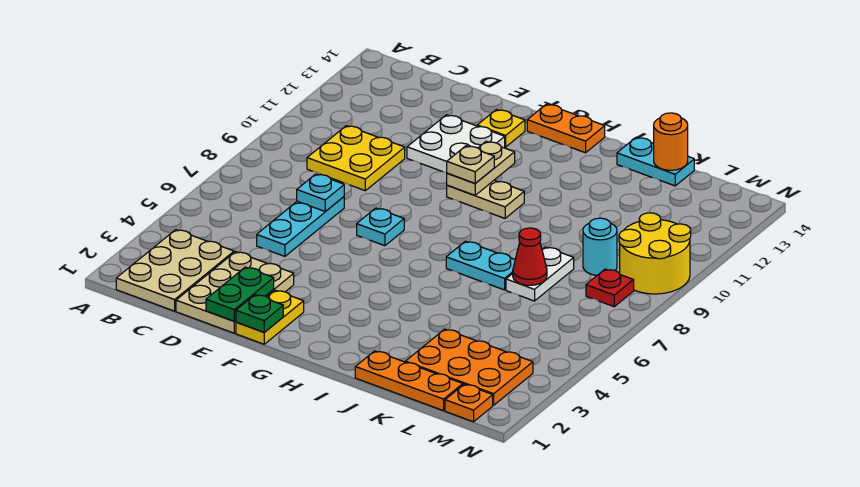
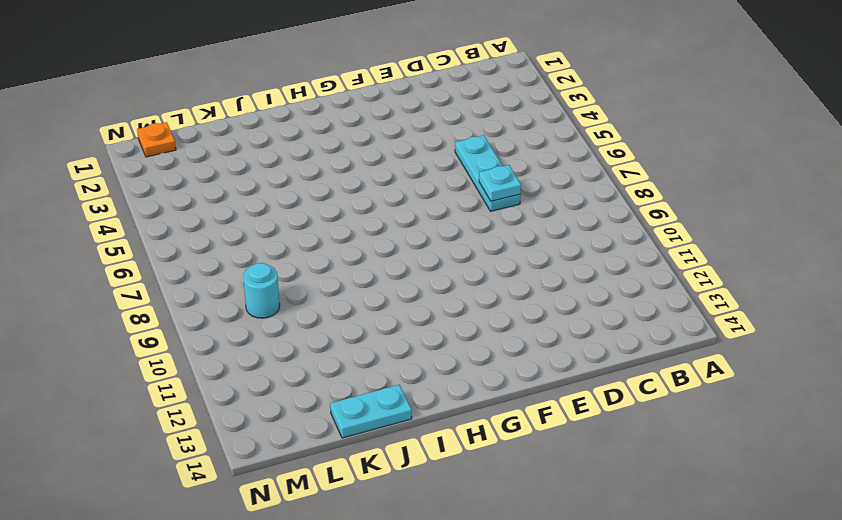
none -> tan 2x3 plate [116,230,234,311]
none -> yellow 2x2 plate [307,126,405,191]
none -> tan 2x3 plate [176,252,294,333]

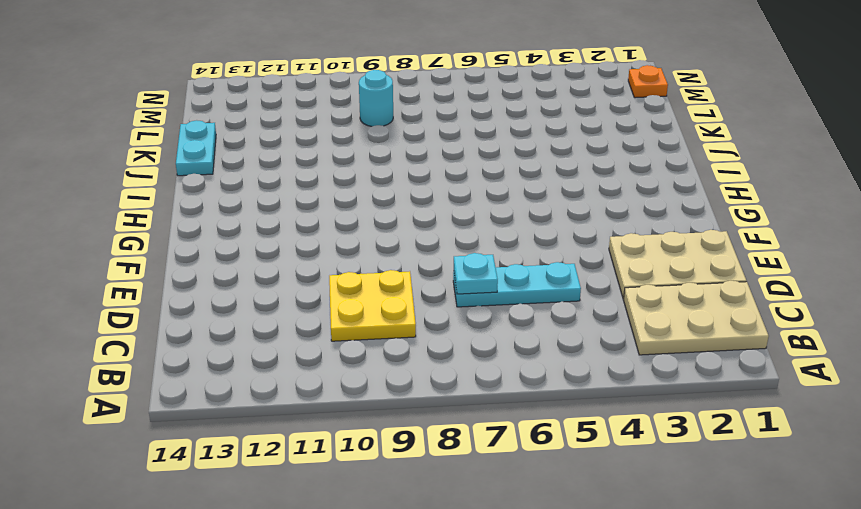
none -> white 2x2 plate [407,115,505,172]
none -> yellow 1x2 plate [236,290,304,344]
none -> cyan 1x1 plate [357,208,404,246]

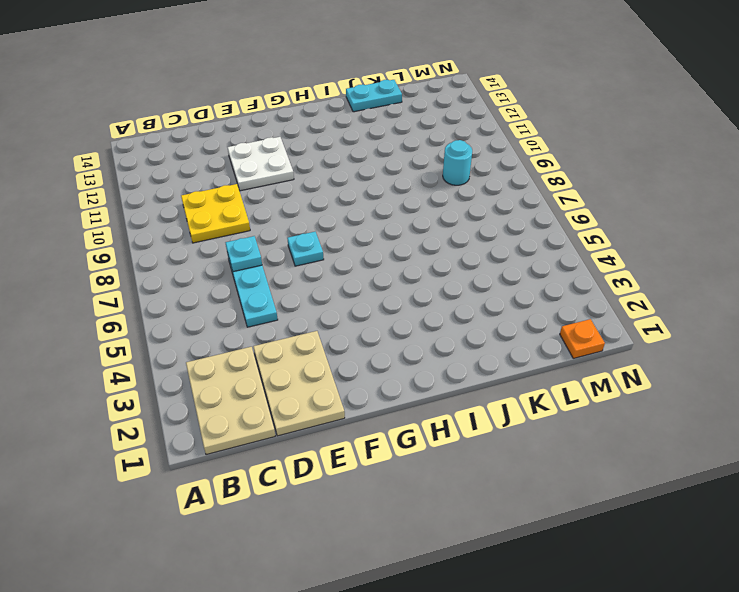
none -> yellow 1x2 plate [236,290,304,344]
none -> yellow 1x1 plate [477,110,525,147]
none -> tan 1x2 plate [447,180,524,218]

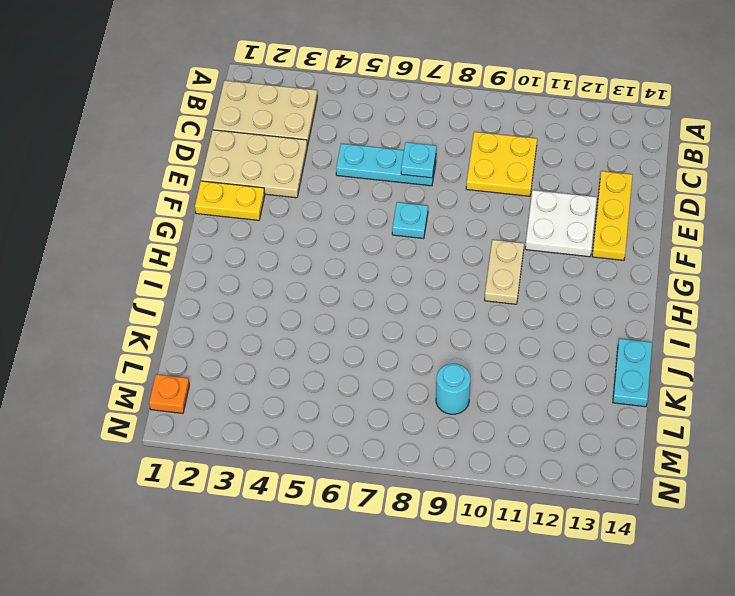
yellow 1x3 plate [592,171,632,260] -> yellow 1x1 plate [477,110,525,147]
none -> orange 1x2 plate [527,104,605,153]
none -> cyan 1x2 plate [446,241,515,290]
none -> orange 1x3 plate [355,351,463,411]

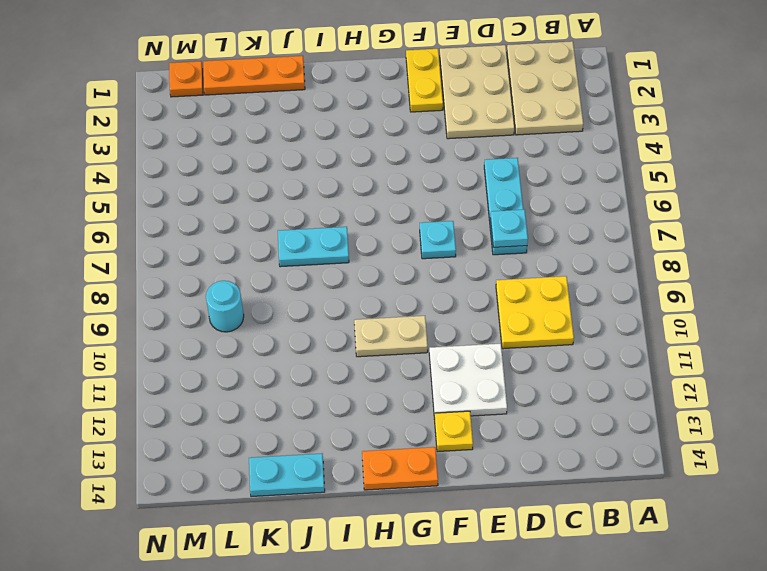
none -> orange 2x3 plate [405,329,533,405]
none -> white 1x2 plate [506,247,574,301]
none -> red 1x1 plate [586,269,634,307]

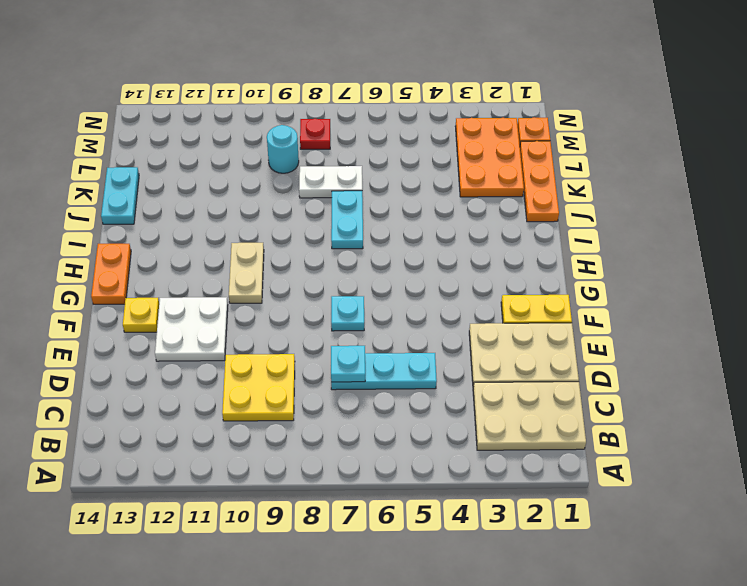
none -> yellow 2x2 round brick [619,213,691,294]
none -> green 1x2 plate [206,267,274,321]
none -> green 1x1 plate [236,295,283,332]

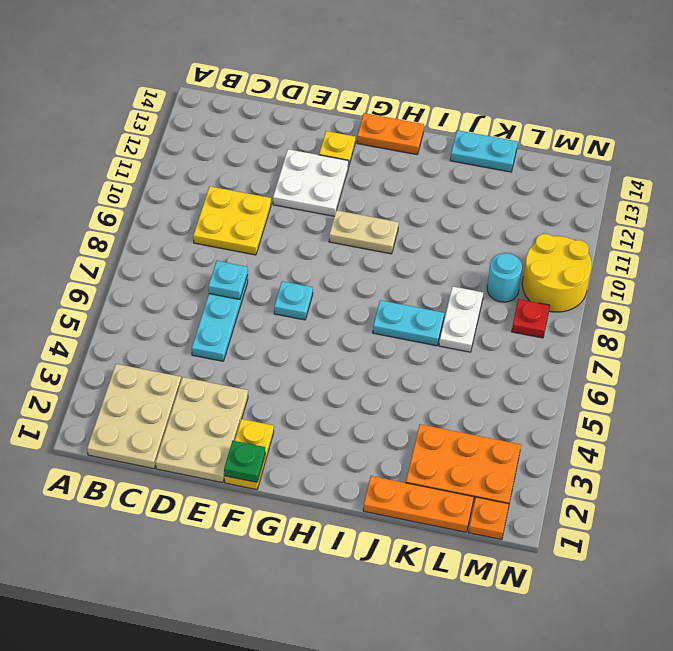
none -> green 1x2 plate [206,267,274,321]
none -> tan 1x2 plate [447,141,515,195]
none -> red 1x1 cone [513,228,547,285]

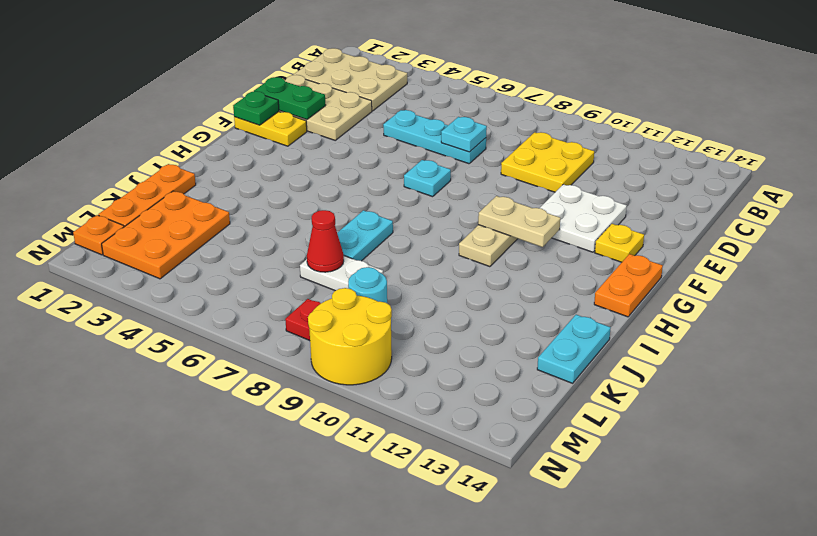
none -> orange 1x1 round brick [654,113,688,170]
none -> tan 1x1 plate [447,146,494,183]

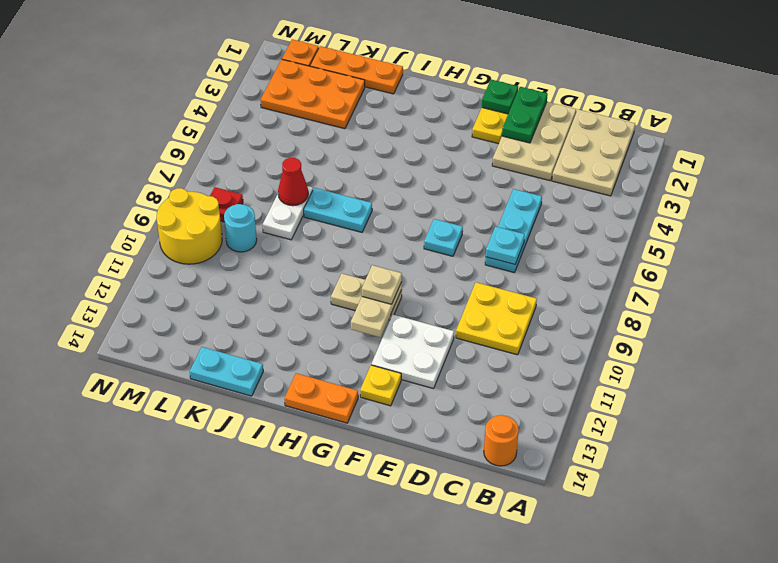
orange 1x1 round brick [484,415,519,466] -> orange 1x1 round brick moved to [654,113,688,170]

